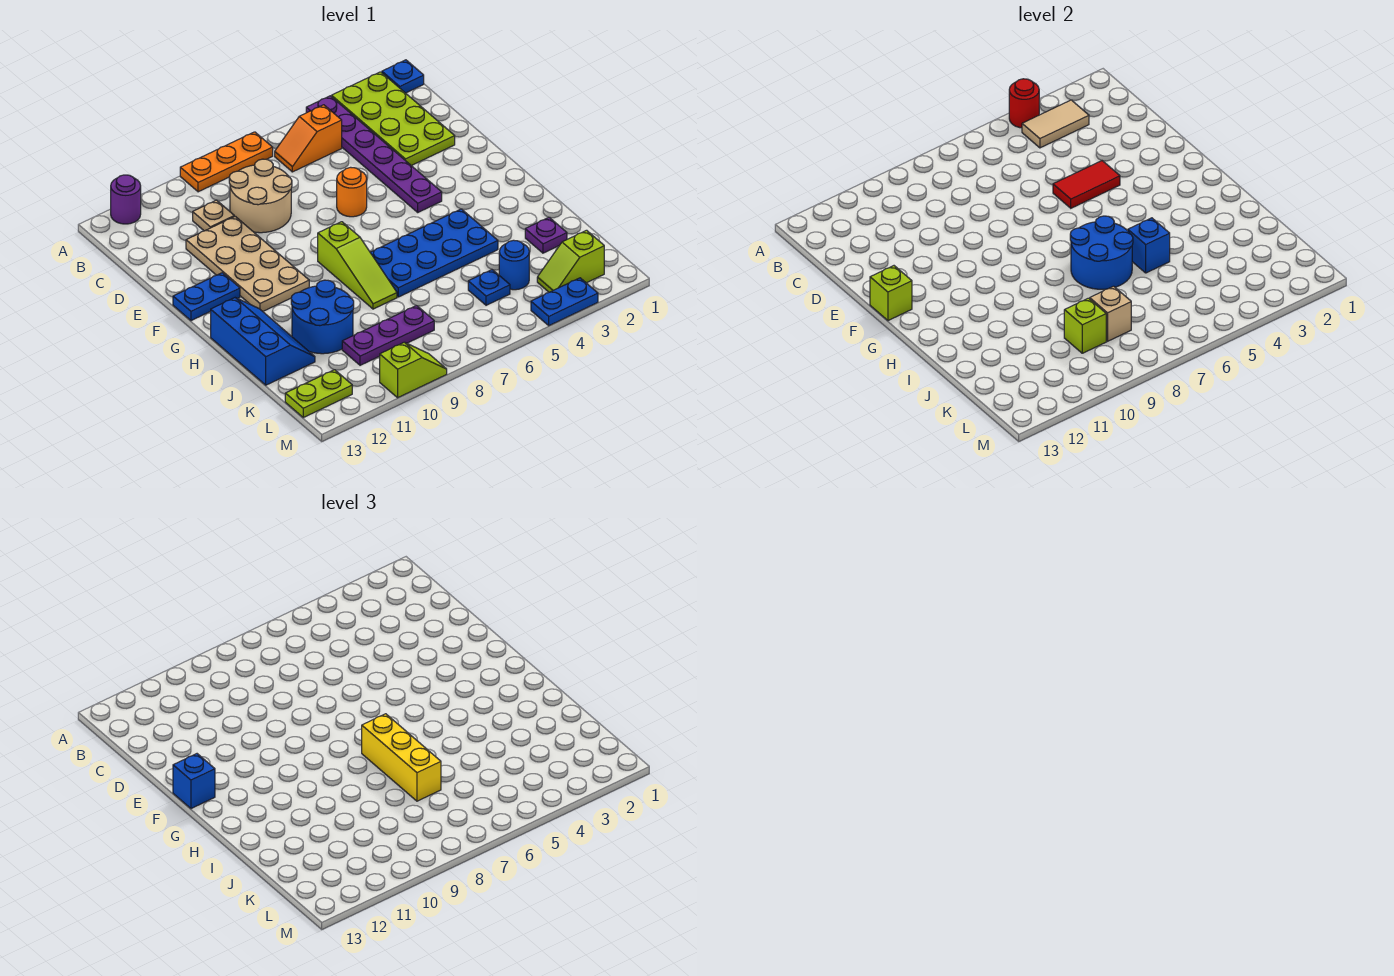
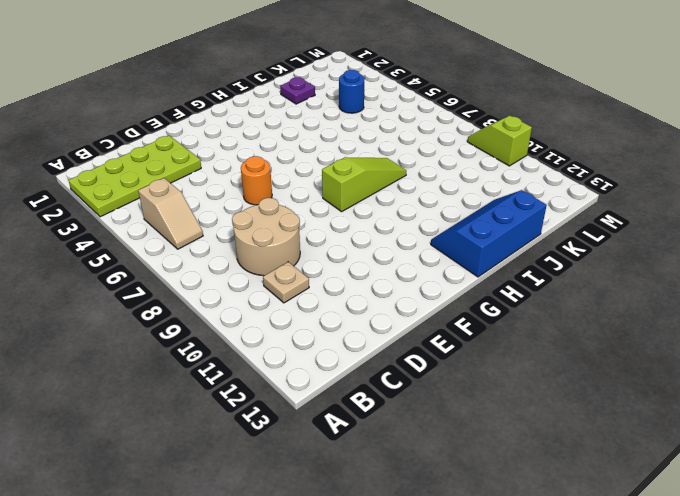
tan 1x2 slope [138,178,203,249] -> orange 1x2 slope [275,105,342,172]
none -> blue 1x1 plate [382,60,424,93]
none -> purple 1x6 plate [306,96,442,212]
none -> orange 1x3 plate [180,132,273,192]
none -> purple 1x1 round brick [111,175,141,224]

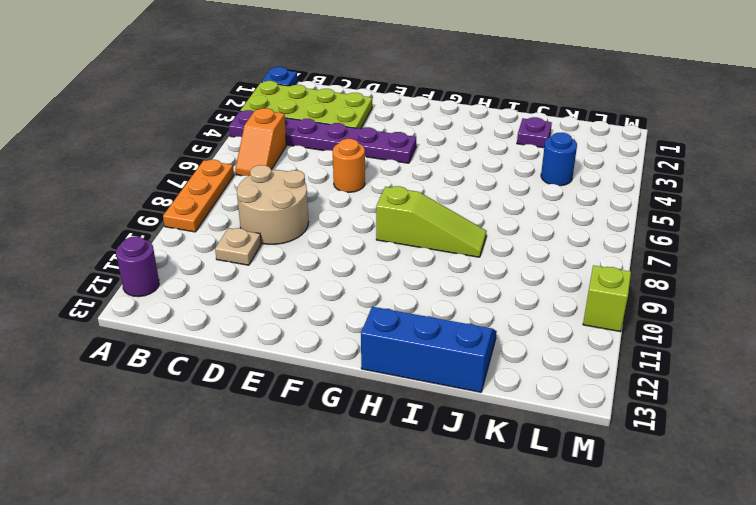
none -> tan 2x4 plate [186,216,309,311]
none -> blue 1x2 plate [173,273,240,321]
none -> blue 2x4 plate [370,209,498,297]
none -> blue 2x2 round brick [291,280,354,354]

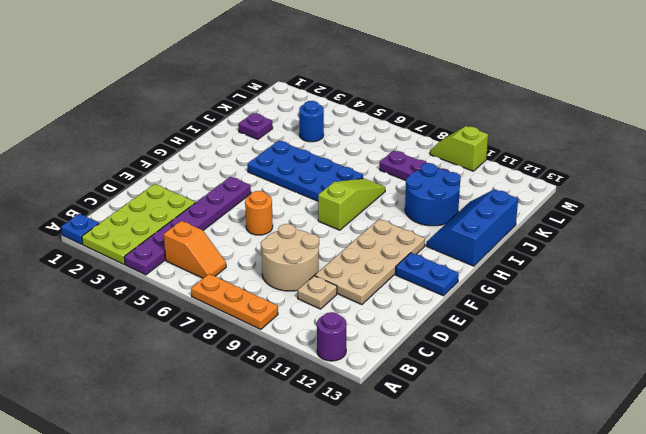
none -> blue 1x1 plate [468,270,510,305]
none -> lime 1x2 slope [537,230,604,292]
none -> lime 1x2 plate [285,370,352,417]
none -> blue 1x2 plate [531,278,598,326]

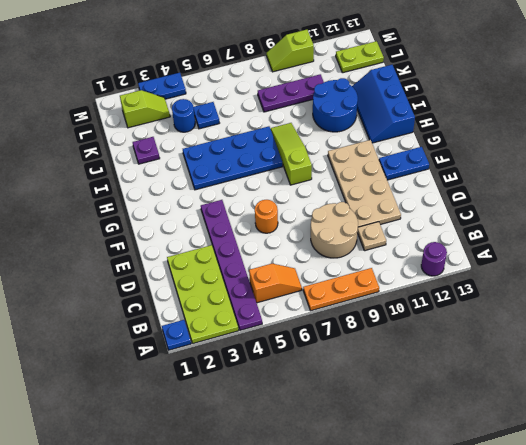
none -> red 1x1 round brick [1009,79,1039,128]
none -> tan 1x2 tile [1022,100,1089,148]
none -> red 1x2 tile [1053,161,1120,208]
none -> lime 1x1 brick [870,266,912,321]

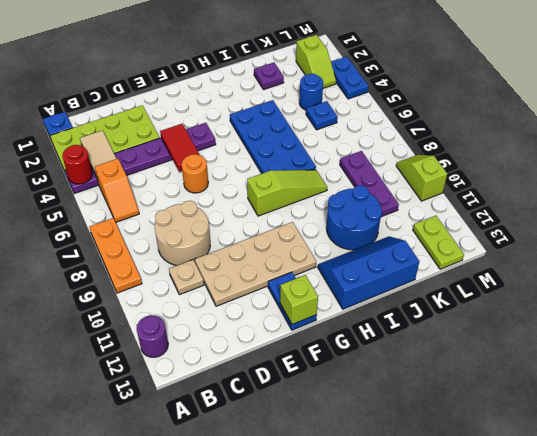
none -> blue 2x2 round brick [1070,216,1133,289]
none -> blue 1x1 brick [1128,218,1170,273]
none -> tan 1x1 brick [1090,286,1131,341]
none -> lime 1x1 brick [1064,298,1106,353]

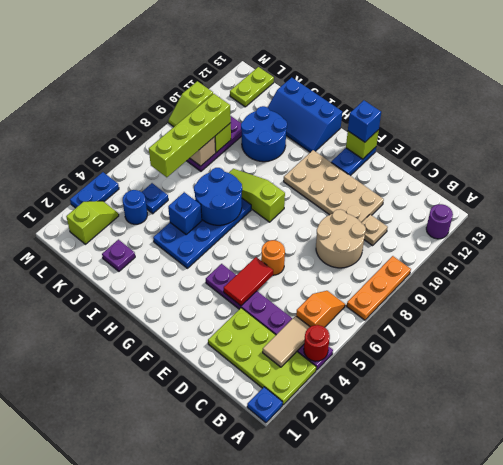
lime 1x4 brick [149,94,231,177] -> none
none -> yellow 1x3 brick [362,714,441,801]

